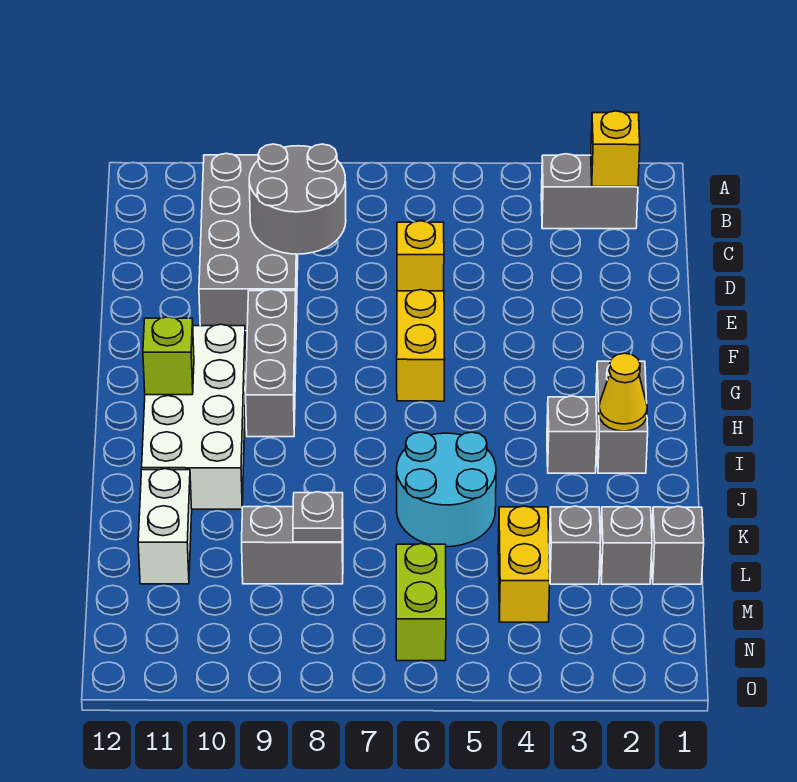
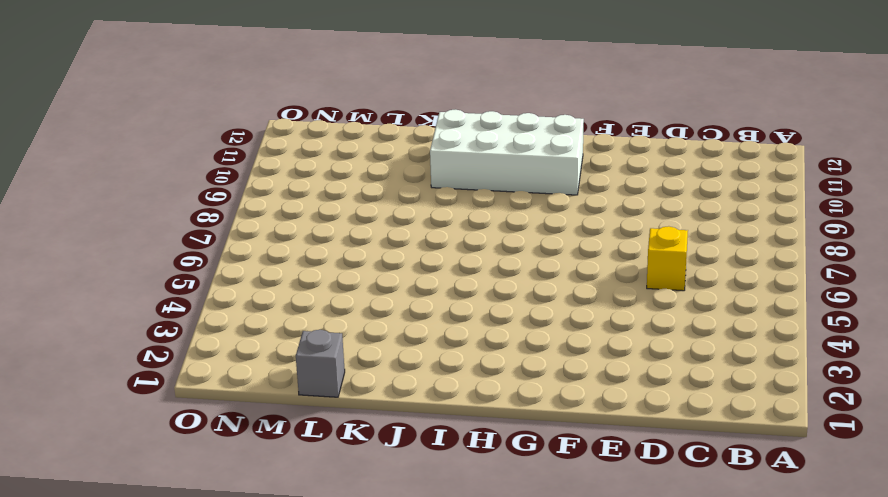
none -> grey 1x2 brick [541,154,638,229]
none -> grey 2x4 brick [199,153,298,331]
none -> yellow 1x2 brick [397,290,445,401]

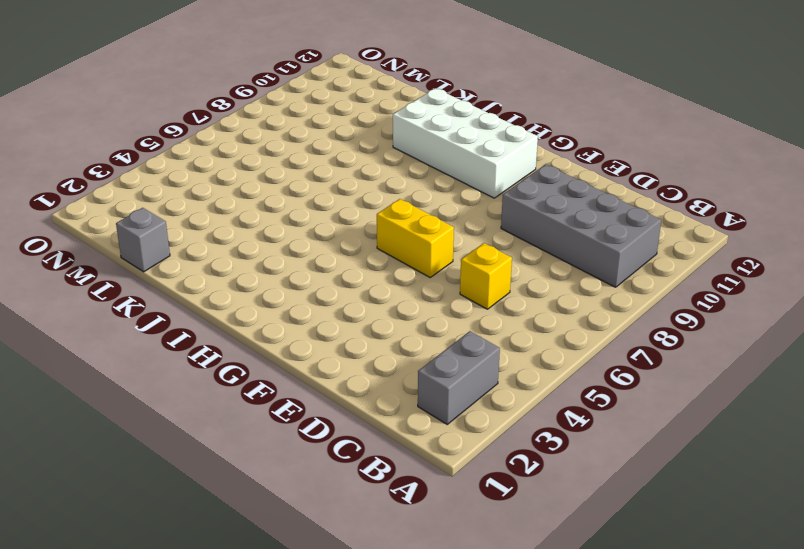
none -> grey 1x3 brick [246,289,296,437]
none -> grey 1x2 brick [596,361,648,473]
none -> grey 1x1 brick [547,396,597,473]

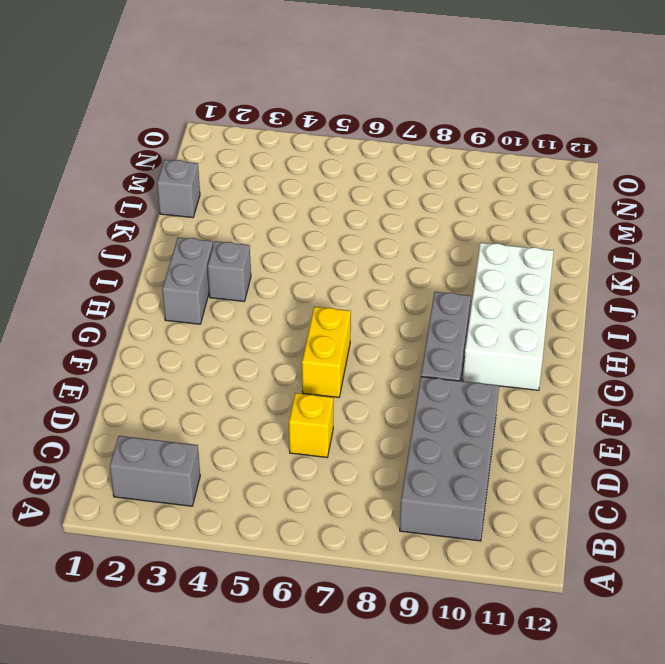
none -> cyan 2x2 round brick [397,432,496,547]
none -> white 1x2 brick [138,469,192,584]
none -> grey 1x1 brick [600,506,652,584]

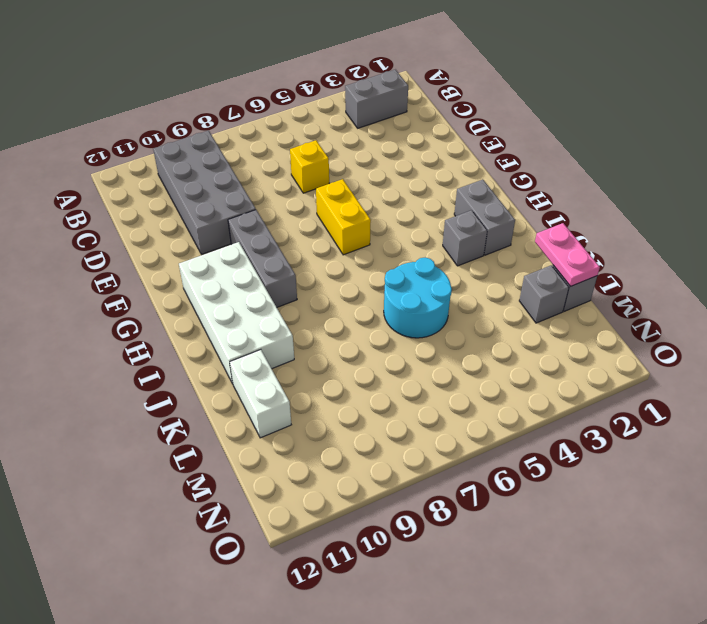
pink 1x2 plate [535,223,600,286] -> none
none -> grey 1x1 brick [549,506,600,584]
none -> yellow 1x2 brick [498,506,550,622]
none -> grey 1x2 brick [242,506,343,584]

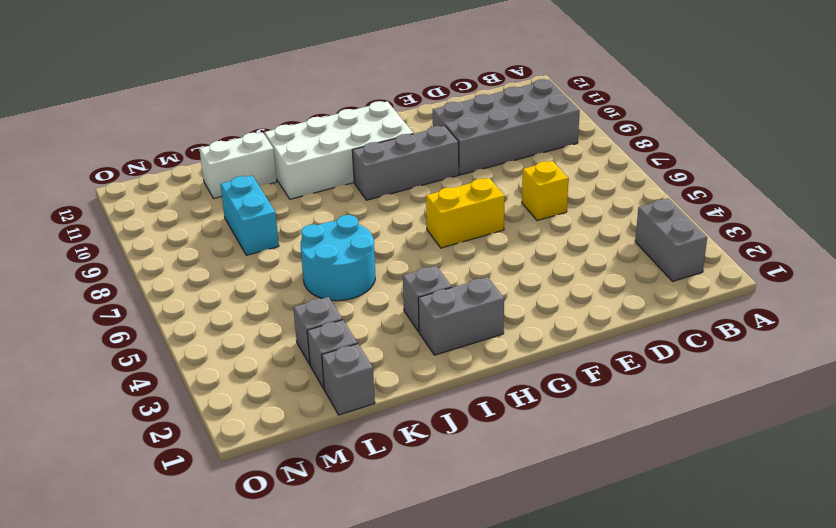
cyan 1x2 brick [221,176,279,255] -> grey 1x2 brick [242,506,343,584]
none -> yellow 1x2 brick [498,506,550,622]
none -> lime 1x2 brick [396,544,446,661]
none -> yellow 1x1 brick [591,111,640,187]

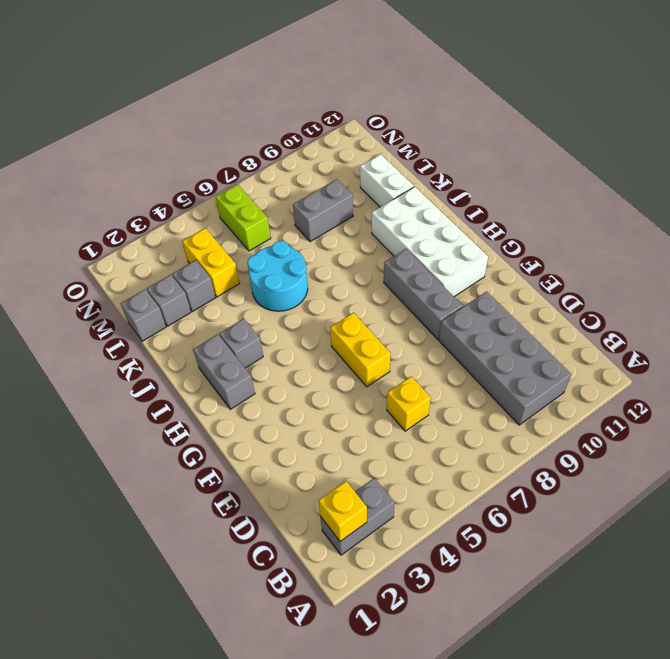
none -> grey 2x2 round brick [249,144,346,254]
none -> lime 1x1 brick [143,317,194,395]
none -> yellow 1x1 cone [599,353,647,431]

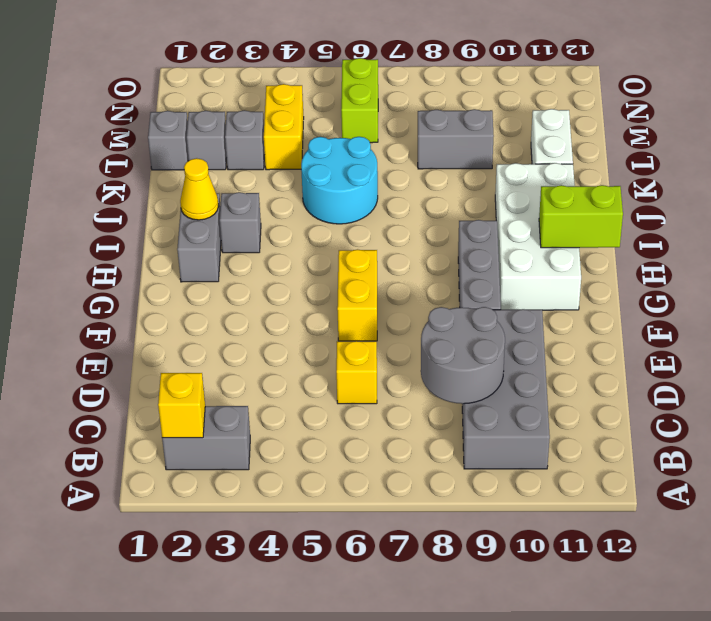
lime 1x2 brick [539,185,623,248] -> lime 1x1 brick [143,317,194,395]
none -> grey 1x1 plate [293,492,343,542]

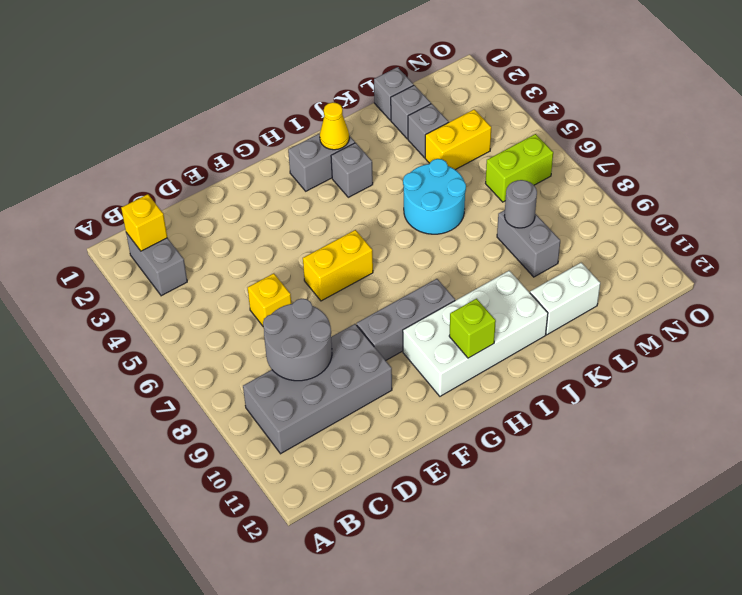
grey 1x1 round brick [504,180,537,228] -> grey 1x1 plate [293,492,343,542]

